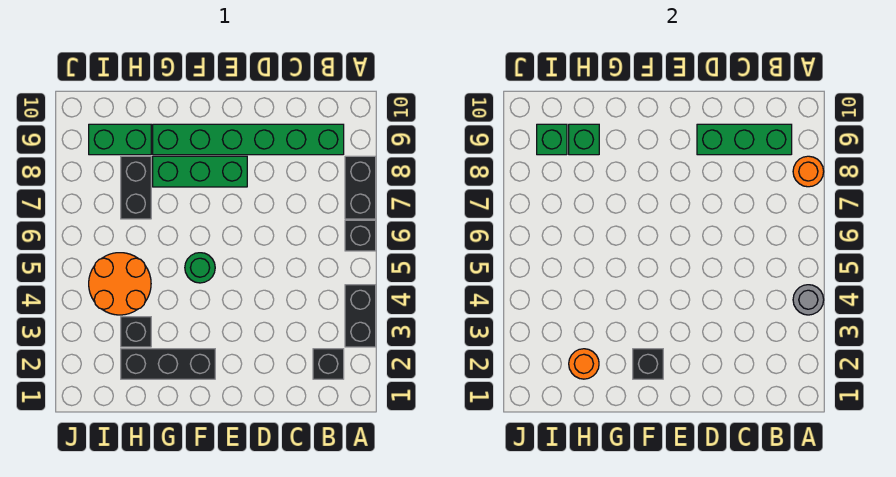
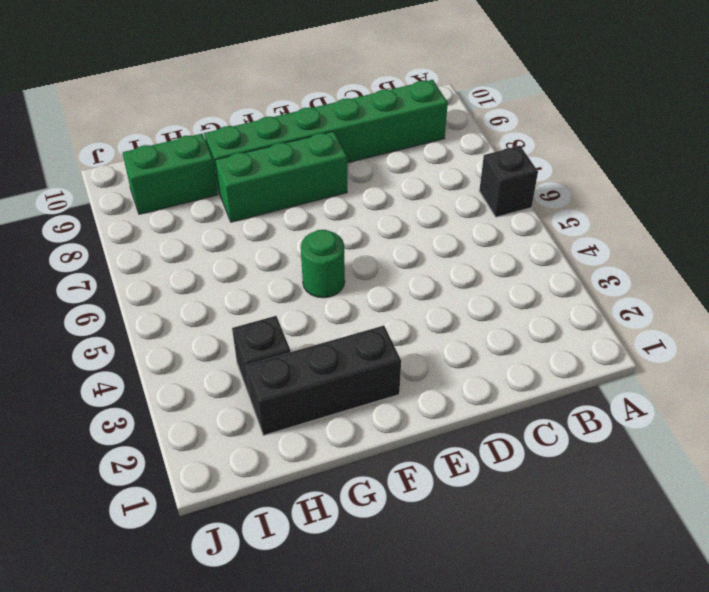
none -> black 1x2 brick [345,285,376,347]
none -> black 1x2 brick [345,156,376,219]
none -> black 1x1 brick [313,349,344,379]

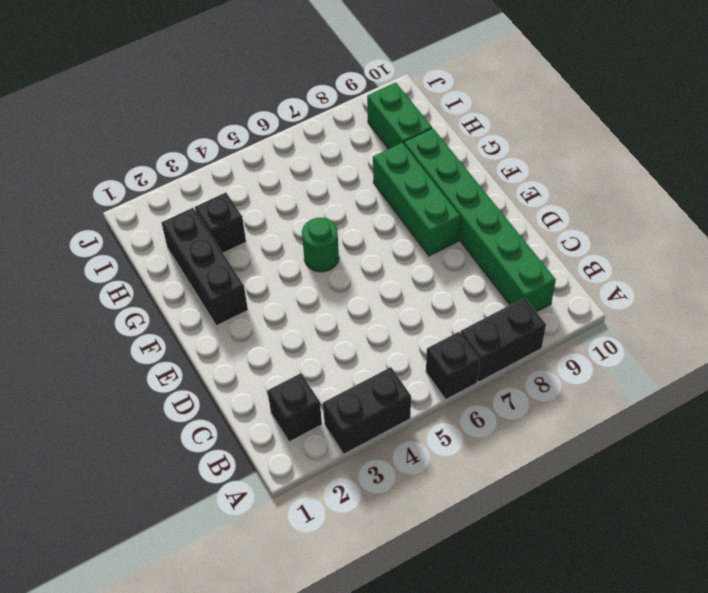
none -> orange 2x2 round brick [89,253,151,315]
none -> black 1x2 brick [121,156,151,219]
none -> grey 1x1 round brick [793,285,824,315]

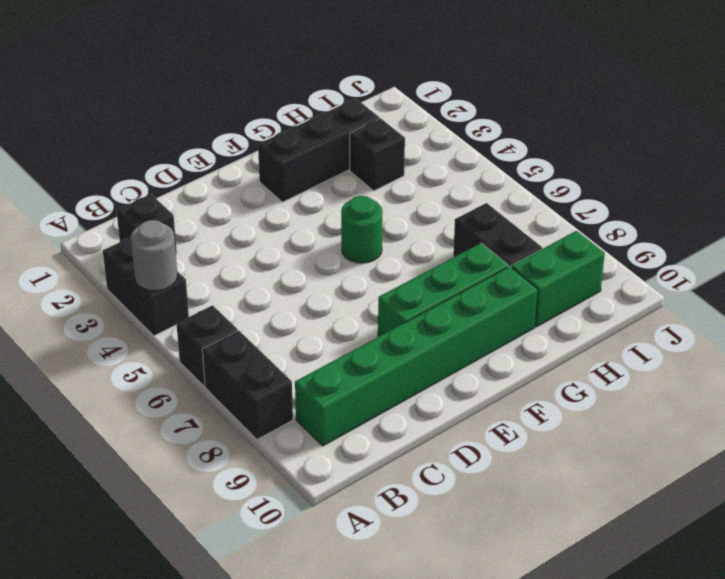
none -> orange 2x2 round brick [89,253,151,315]
none -> orange 1x1 round brick [793,156,824,187]
none -> green 1x3 brick [697,124,792,155]

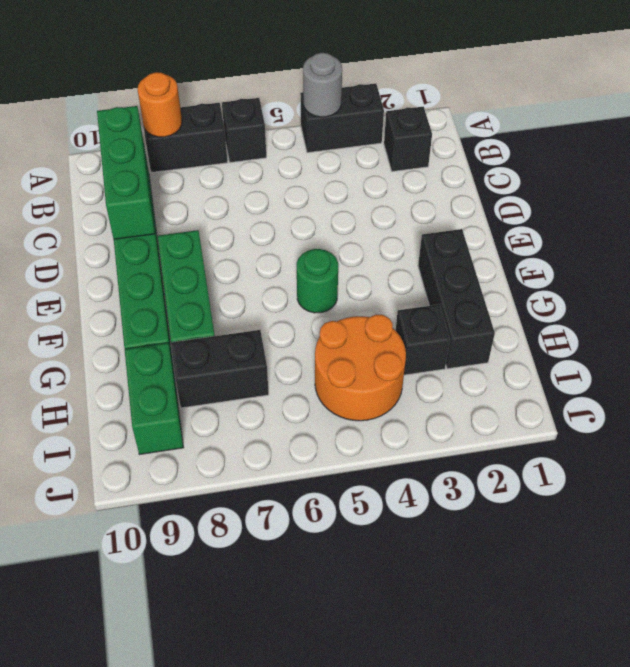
none -> black 1x1 brick [633,349,663,379]
none -> orange 1x1 round brick [569,349,599,379]
none -> green 1x1 brick [569,124,599,155]

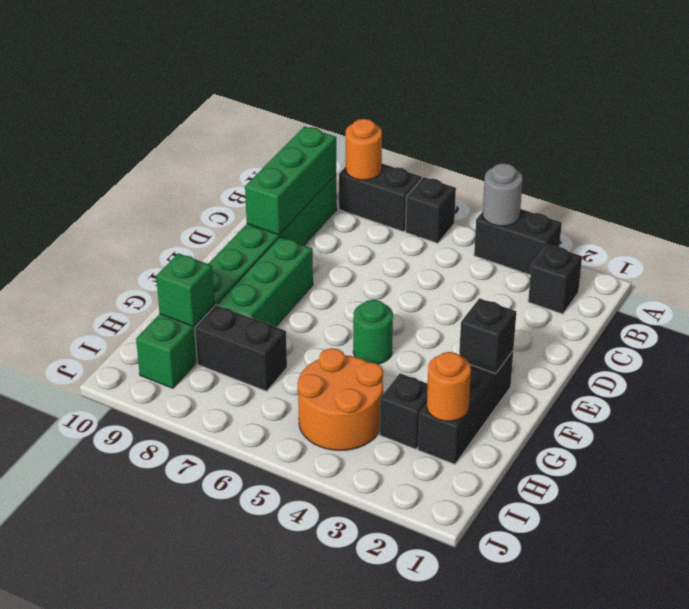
none -> green 1x1 brick [537,124,567,155]

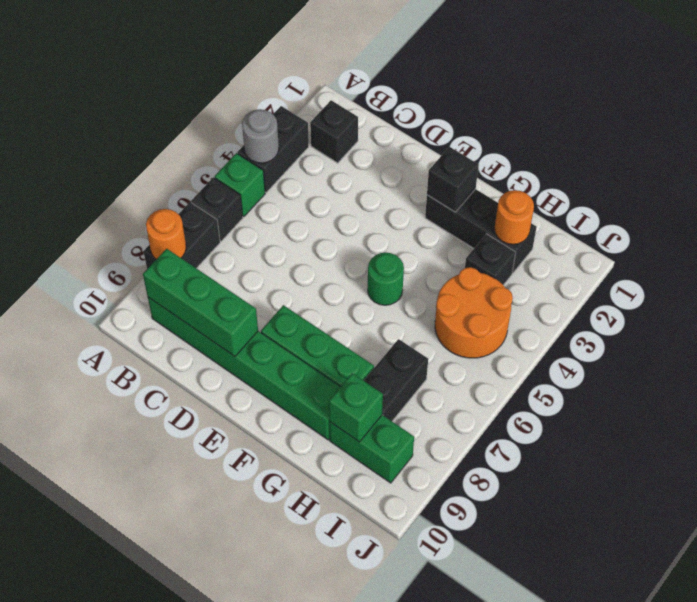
green 1x1 brick [215,153,265,217] -> green 1x1 brick moved to [537,124,567,155]

